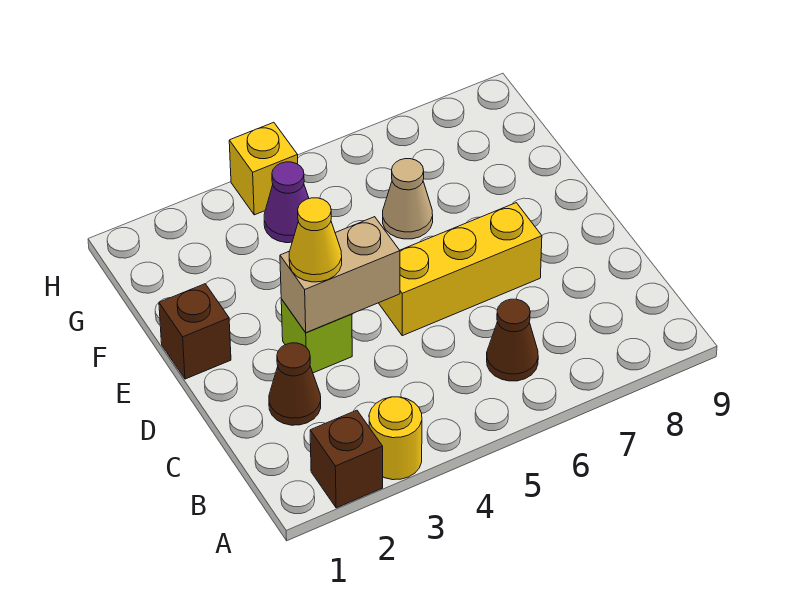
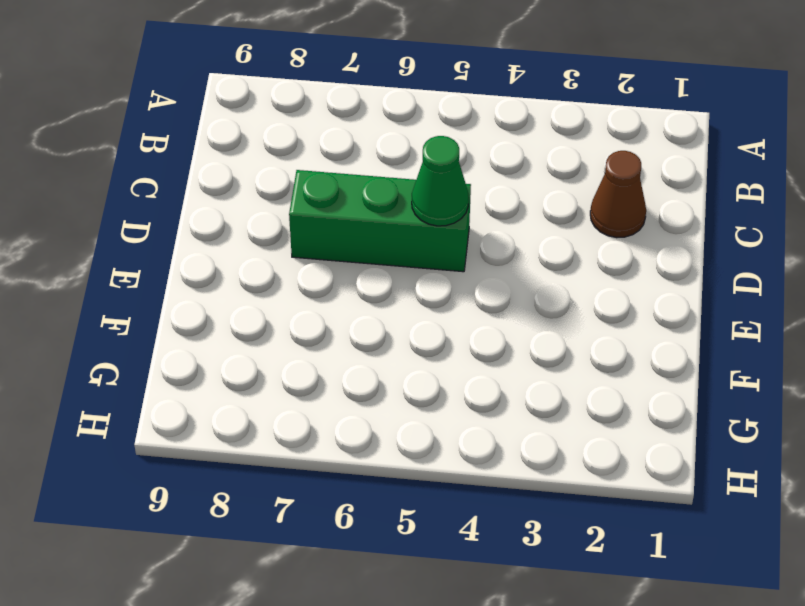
green 1x3 brick [289,170,471,272] -> yellow 1x3 brick [379,203,542,336]
green 1x1 cone [412,136,469,226] -> none
none -> brown 1x1 brick [310,410,383,508]
none -> yellow 1x1 round brick [369,397,422,480]
none -> brown 1x1 cone [487,299,538,381]

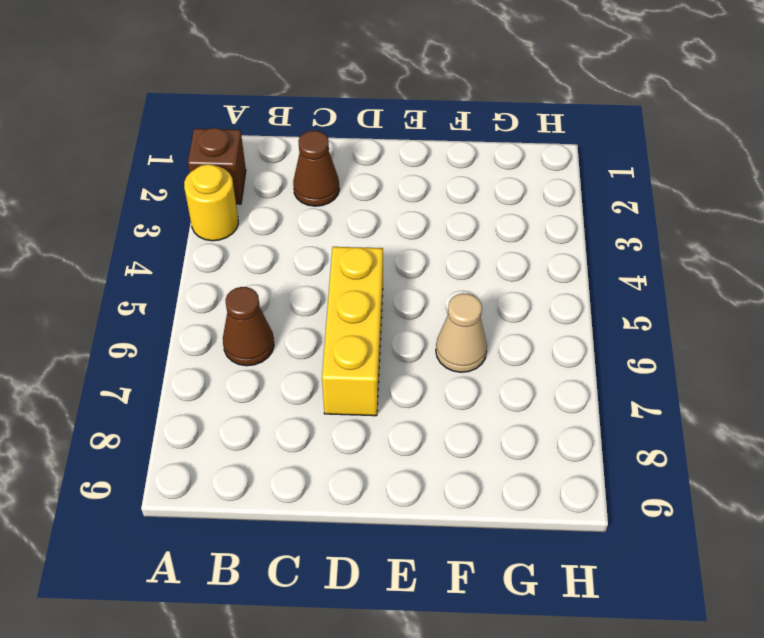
none -> lime 1x1 brick [281,299,352,373]
none -> brown 1x1 brick [159,284,231,379]
none -> purple 1x1 cone [264,162,309,243]

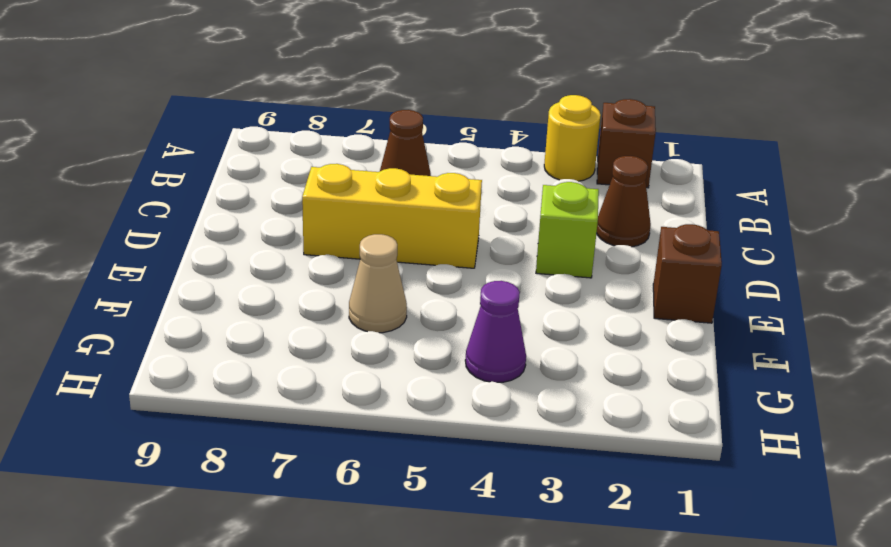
none -> yellow 1x1 brick [229,122,298,215]
none -> tan 1x2 brick [280,217,400,333]
none -> yellow 1x1 cone [289,198,342,282]

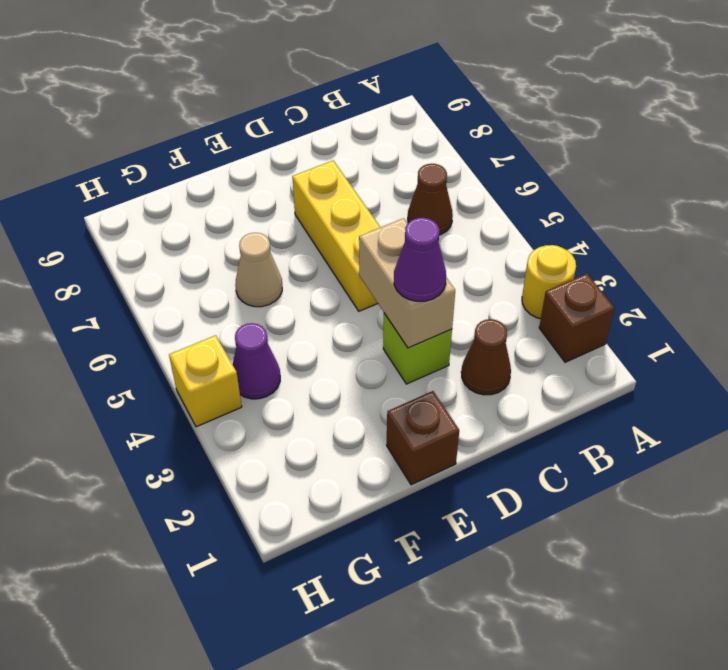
purple 1x1 cone [394,218,446,301] -> yellow 1x1 cone [289,198,342,282]

